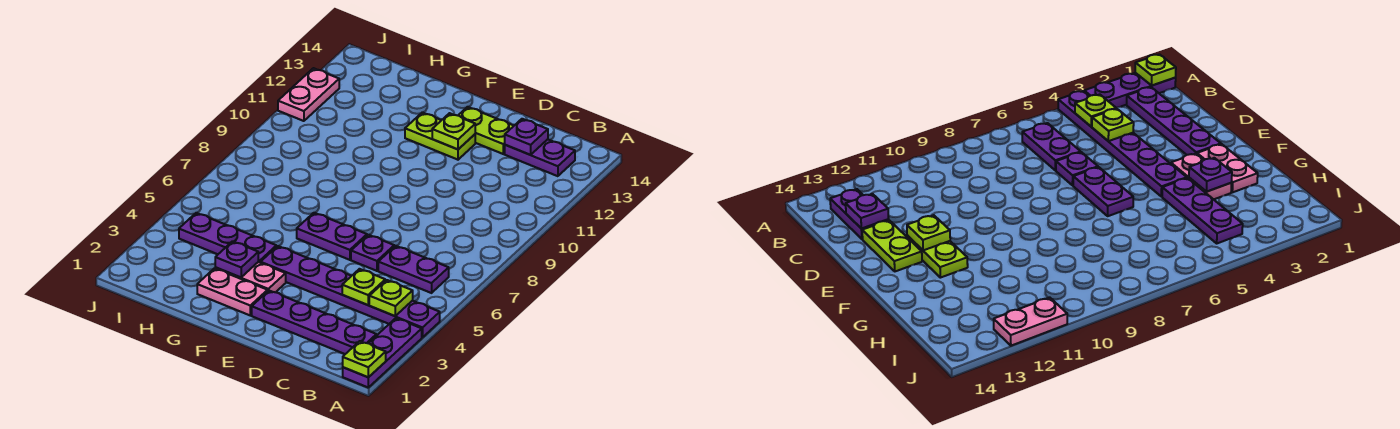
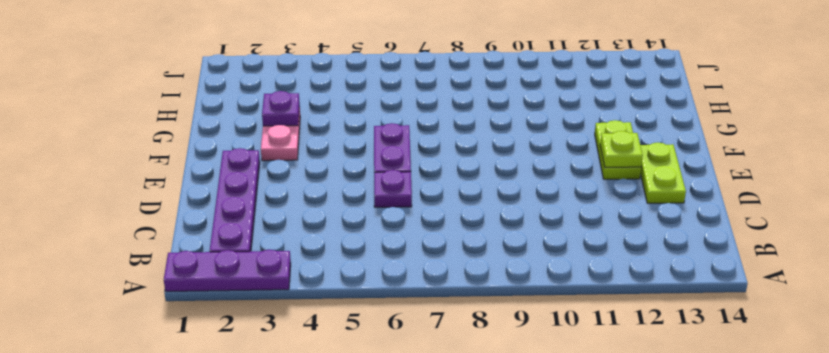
none -> purple 1x6 plate [261,246,440,337]
none -> purple 1x2 plate [378,246,449,293]
none -> purple 1x2 plate [505,139,575,176]

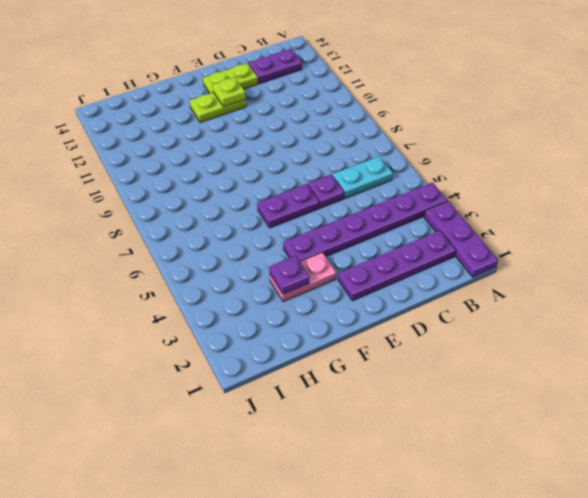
cyan 1x2 plate [332,156,393,198] -> purple 1x2 plate [378,246,449,293]
none -> pink 1x2 plate [197,268,268,315]
none -> purple 1x3 plate [179,213,276,263]
none -> pink 1x2 plate [278,68,339,121]

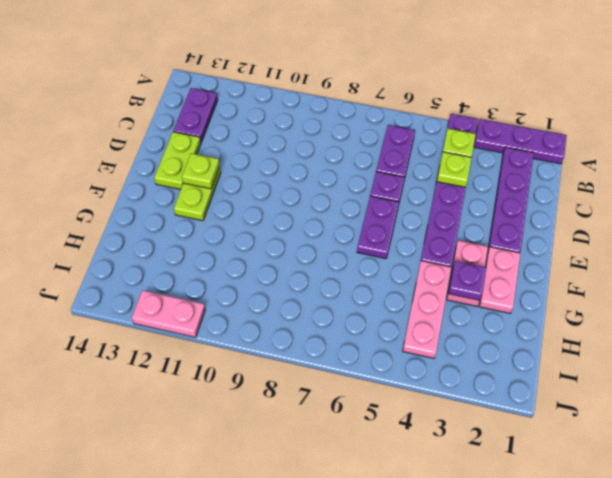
pink 1x3 plate [403,261,451,358] -> purple 1x3 plate [179,213,276,263]
none -> lime 1x1 plate [343,341,386,377]
none -> purple 1x1 plate [505,119,548,155]

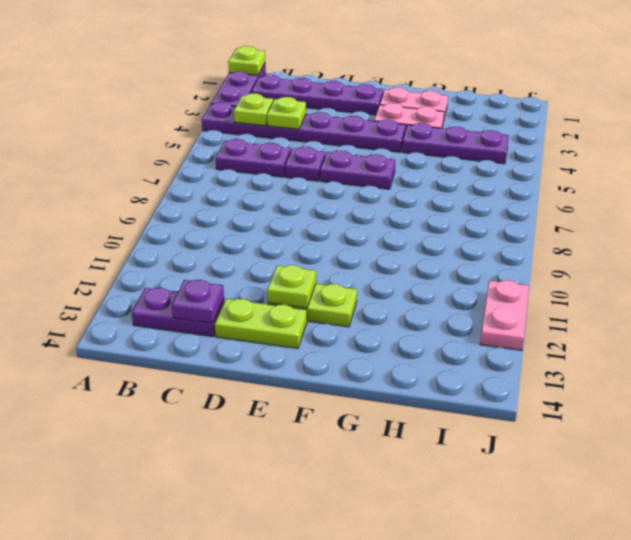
none -> purple 1x1 plate [215,241,258,277]

